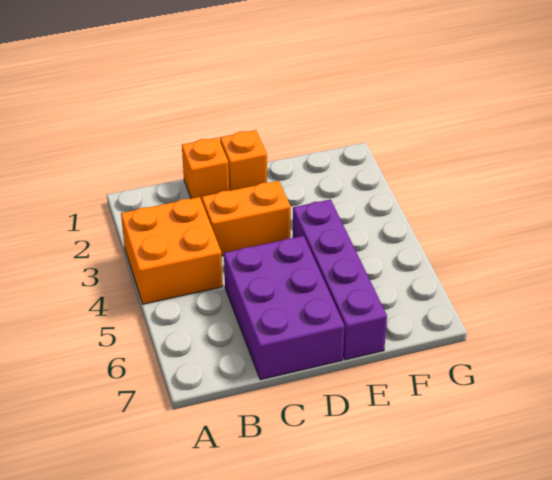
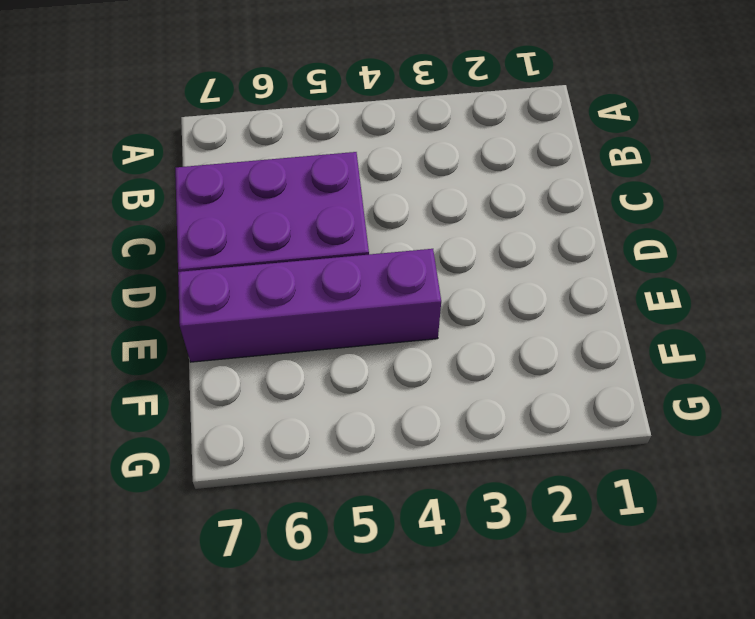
none -> orange 2x2 brick [121,197,223,304]
none -> orange 1x1 brick [182,138,229,201]

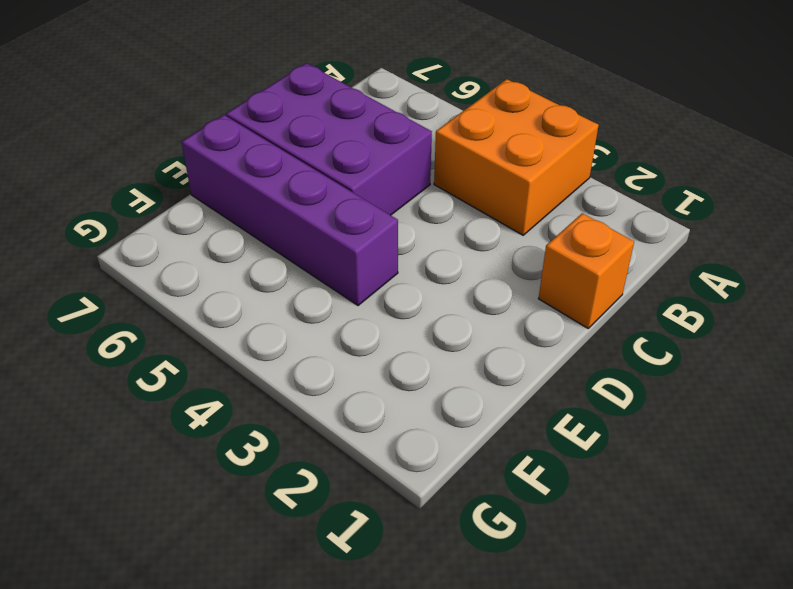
none -> orange 1x2 brick [202,181,291,256]
none -> orange 1x1 brick [220,130,267,191]

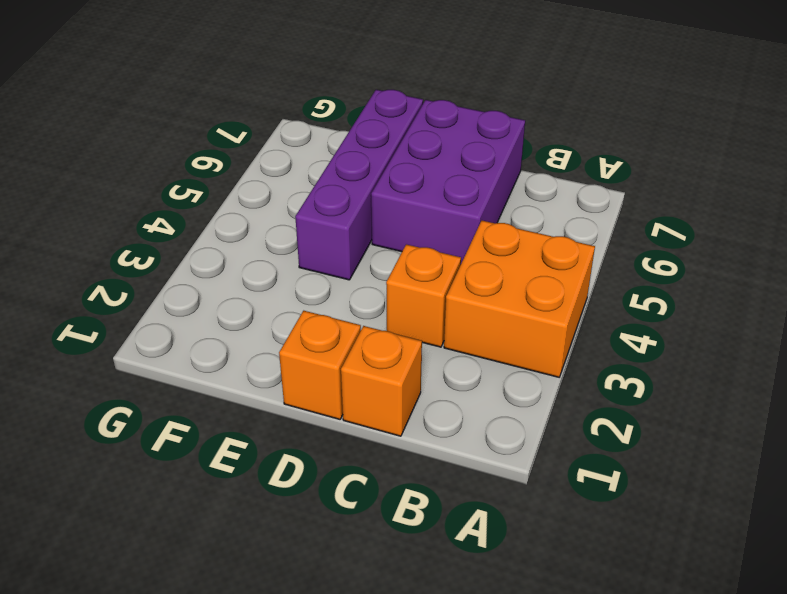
orange 1x1 brick [386,244,461,347] -> orange 1x2 brick [202,181,291,256]

